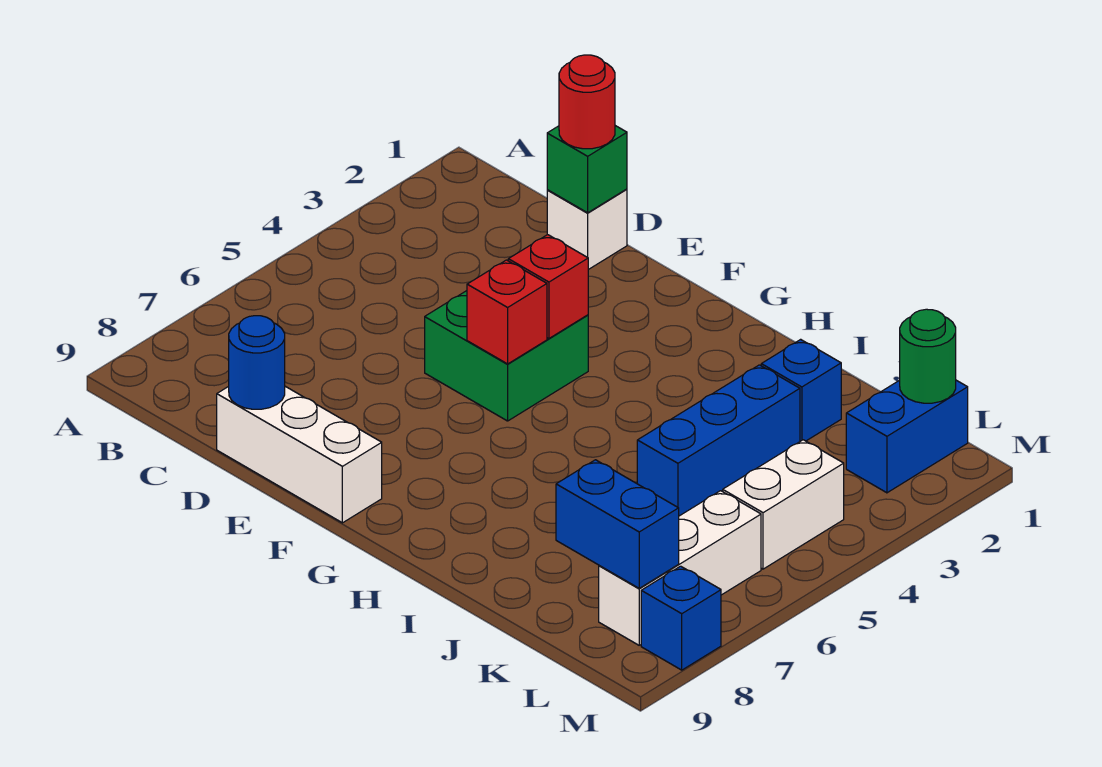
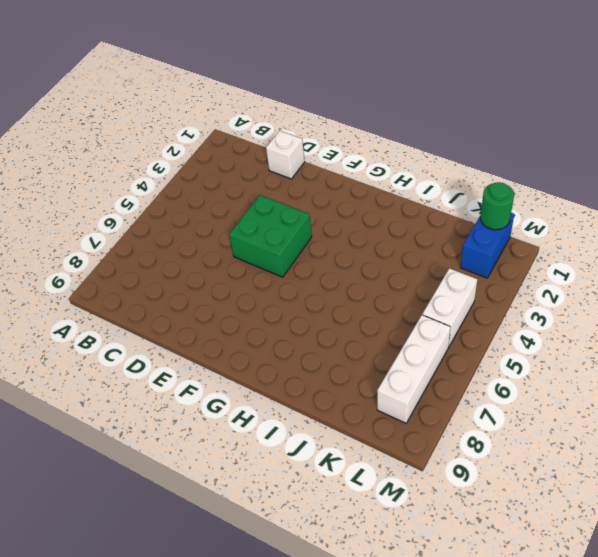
none -> white 1x3 brick [217,386,382,523]
none -> blue 1x1 brick [761,339,841,441]
none -> blue 1x3 brick [637,365,800,516]

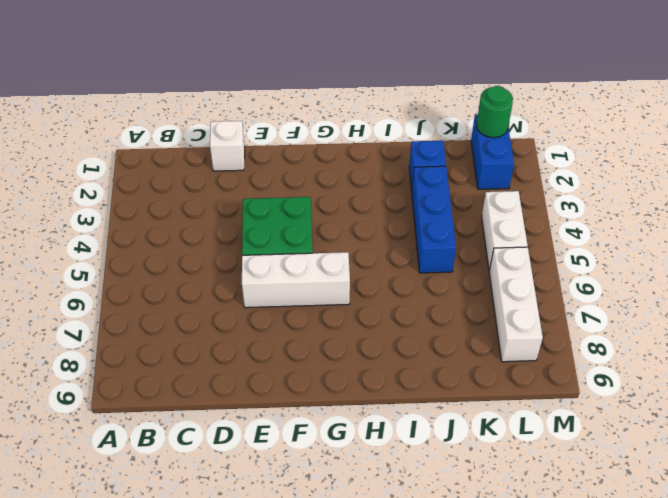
white 1x3 brick [242,252,350,308] -> white 1x3 brick moved to [217,386,382,523]
none -> blue 1x1 brick [641,566,721,670]
none -> green 1x1 brick [547,126,627,213]
none -> blue 1x1 round brick [229,316,285,409]

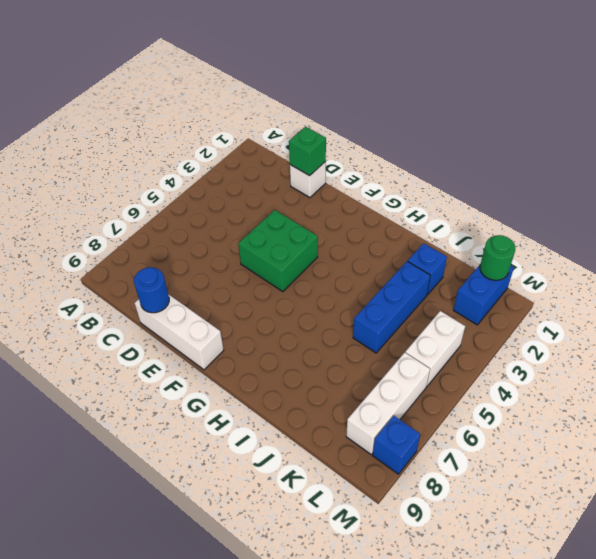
none -> red 1x1 brick [508,235,588,338]
none -> red 1x1 brick [467,260,547,364]
none -> blue 1x2 brick [556,460,679,588]

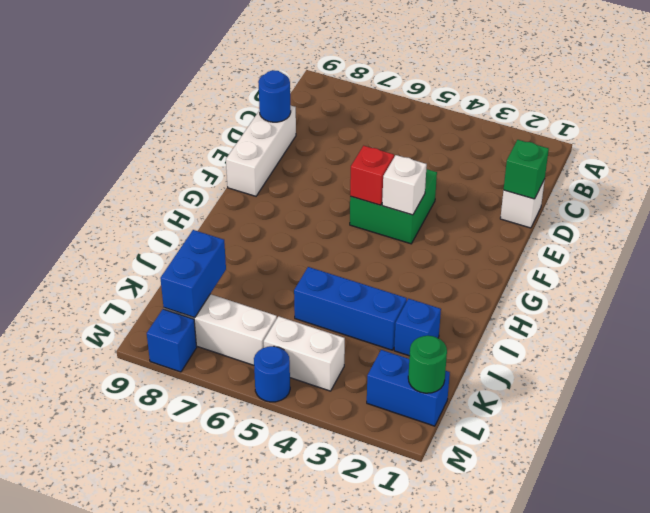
white 1x1 brick [382,155,427,215] -> red 1x1 brick [508,235,588,338]
blue 1x1 round brick [254,346,290,402] -> none
none -> red 1x1 round brick [559,55,615,149]

